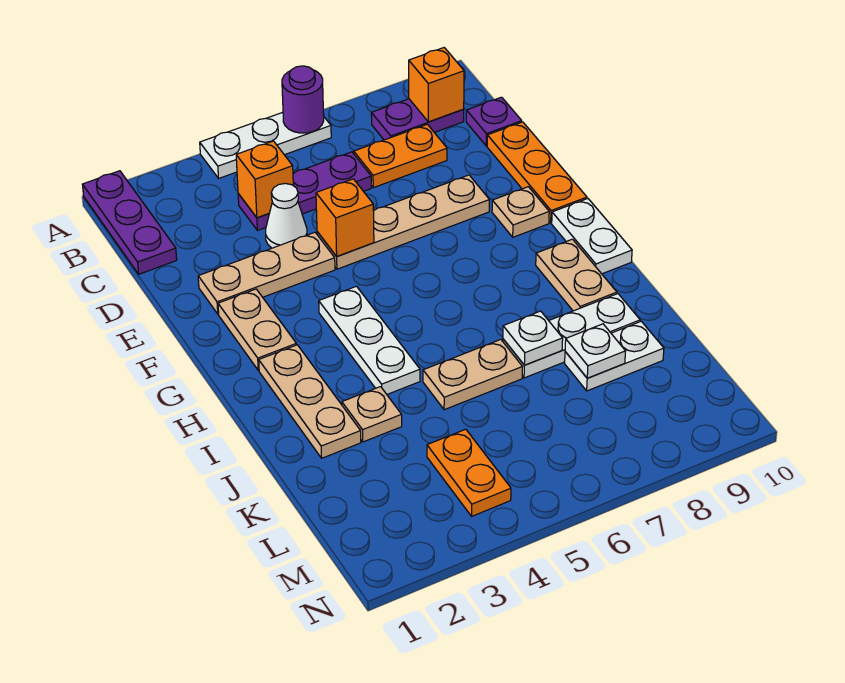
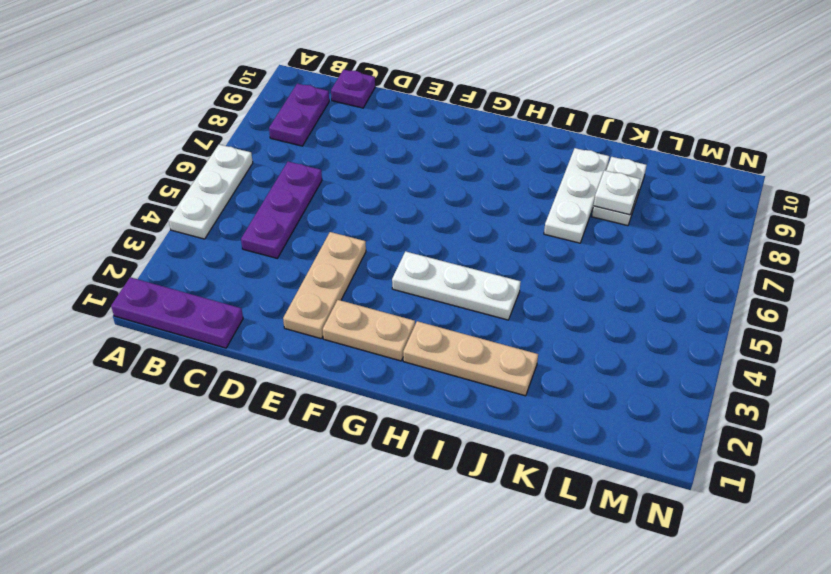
none -> orange 1x2 plate [354,124,447,188]
none -> white 1x1 cone [266,183,307,248]
none -> orange 1x3 plate [487,122,587,223]

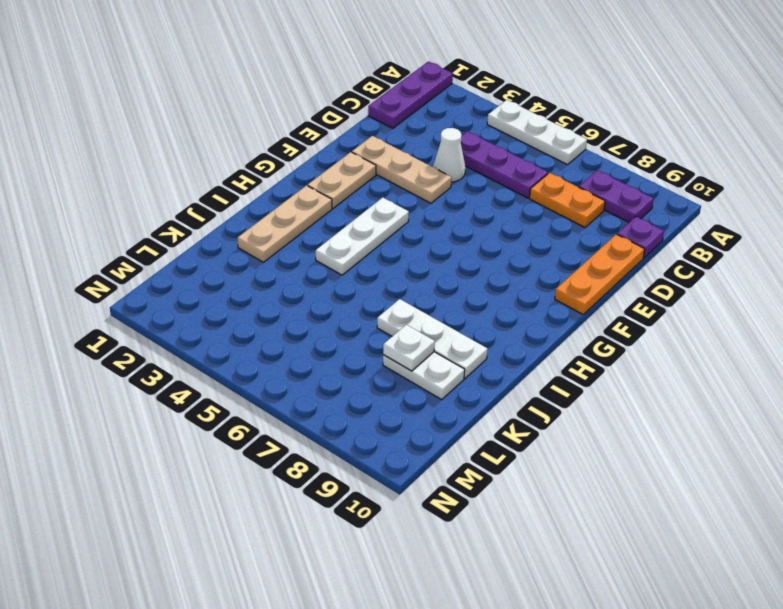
none -> tan 1x4 plate [317,175,489,269]
none -> tan 1x1 plate [492,187,549,237]
none -> white 1x2 plate [552,199,632,274]

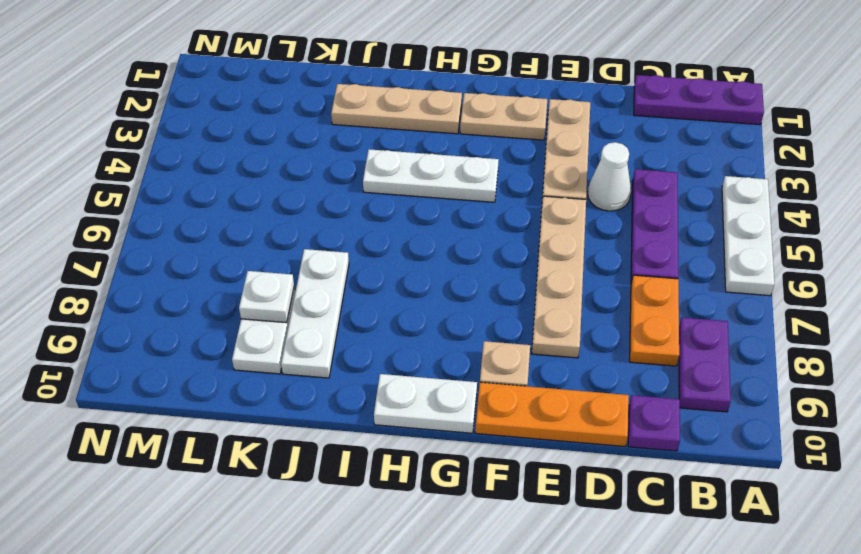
none -> tan 1x2 plate [536,239,617,311]
none -> tan 1x1 plate [342,387,402,442]
none -> tan 1x2 plate [423,339,522,410]

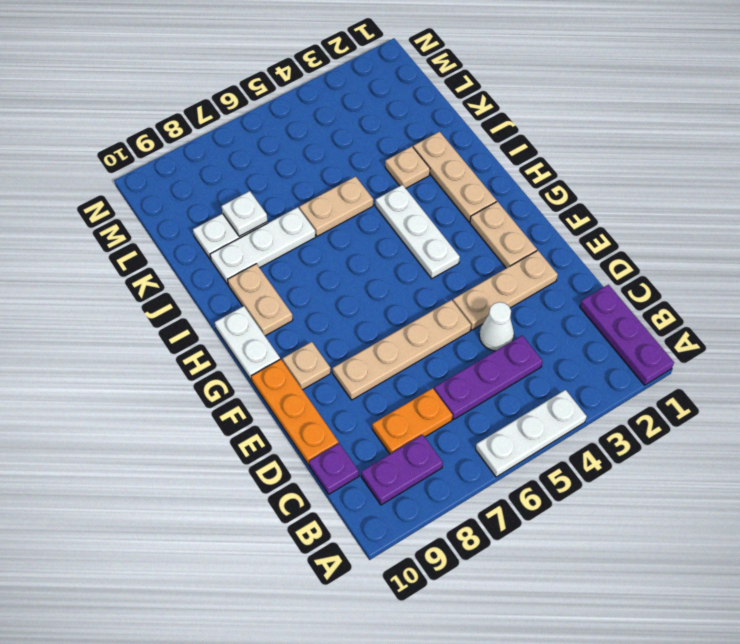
none -> orange 1x2 plate [427,429,511,516]
none -> purple 1x1 round brick [282,66,324,133]
none -> orange 1x1 brick [409,48,464,122]

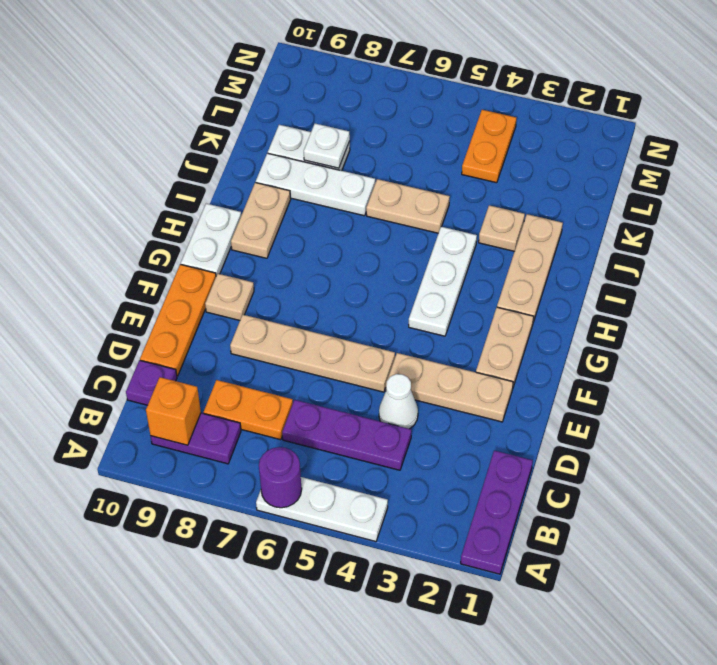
none -> orange 1x1 brick [236,141,293,218]
none -> orange 1x1 brick [316,179,374,256]
none -> white 1x1 plate [503,311,563,365]

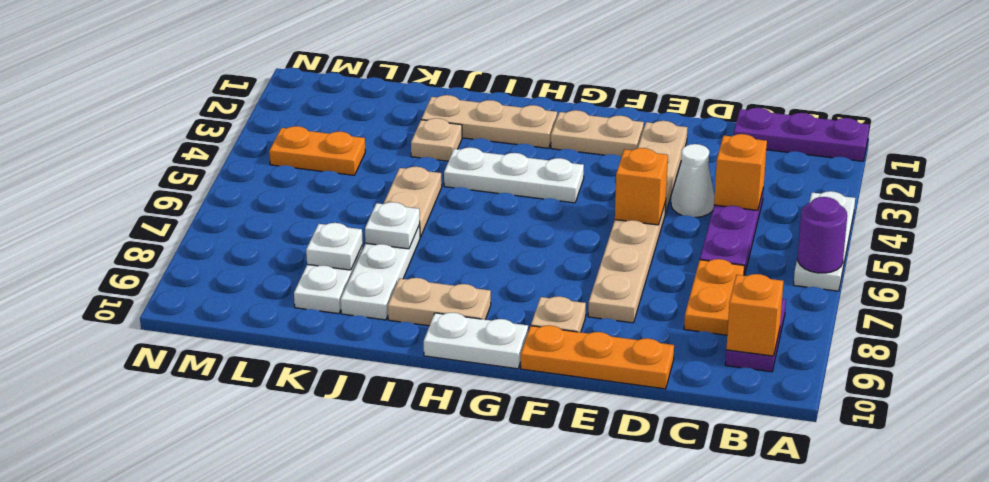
none -> purple 1x1 plate [466,97,522,146]

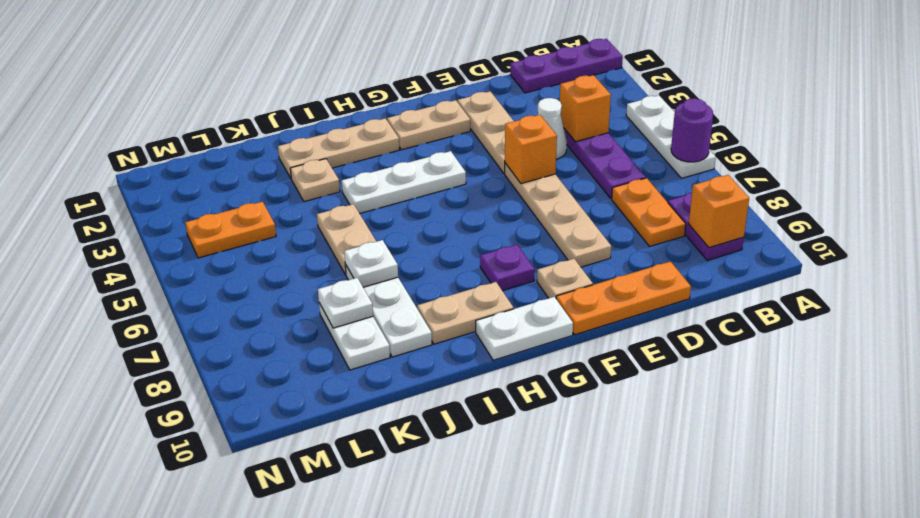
purple 1x1 plate [480,245,535,291] -> purple 1x1 plate moved to [466,97,522,146]

